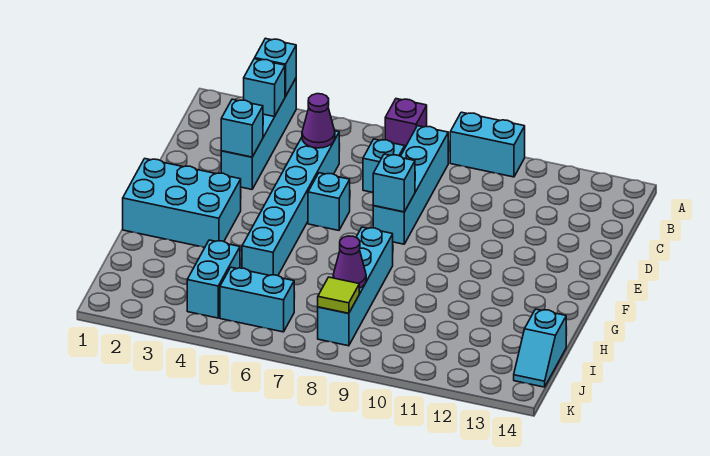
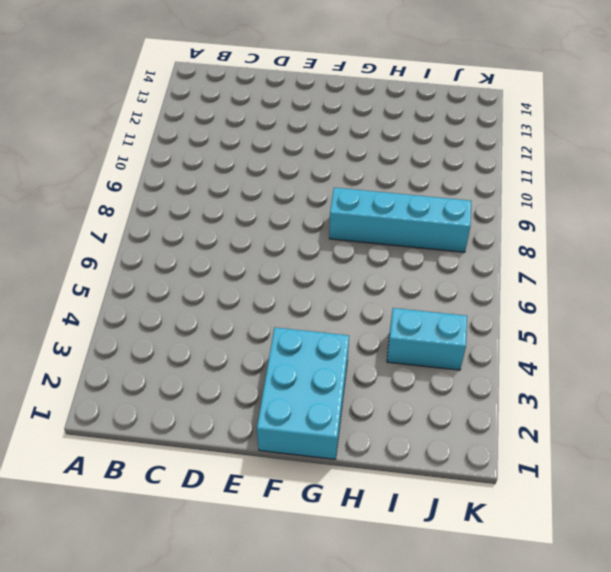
none -> cyan 1x4 brick [221,79,296,189]
none -> purple 1x1 brick [385,99,427,147]
none -> cyan 1x2 brick [450,112,525,177]

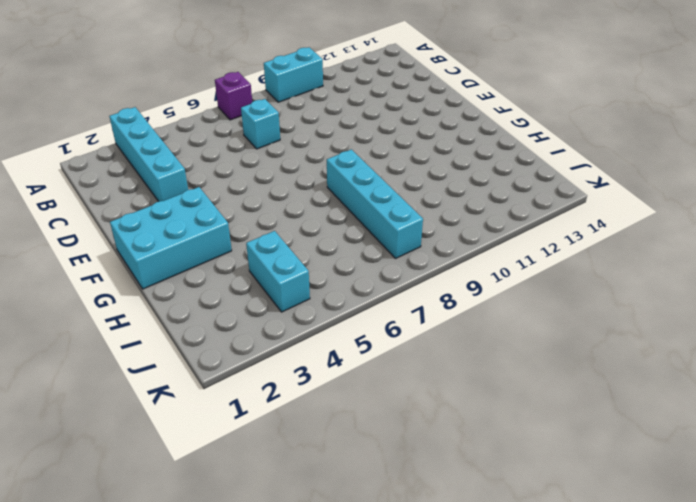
none -> cyan 1x4 brick [373,126,448,244]
none -> cyan 1x6 brick [242,131,339,276]
none -> cyan 1x1 brick [308,173,350,230]

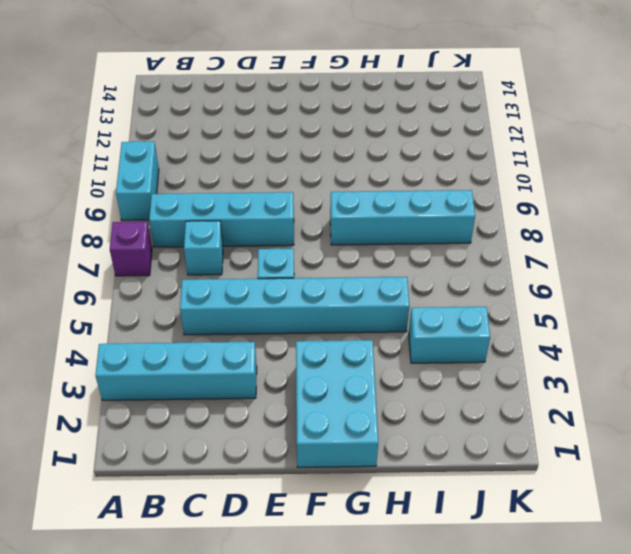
none -> cyan 1x2 slope [514,309,566,387]
none -> cyan 1x2 brick [220,267,294,332]
none -> cyan 1x1 brick [255,38,296,96]

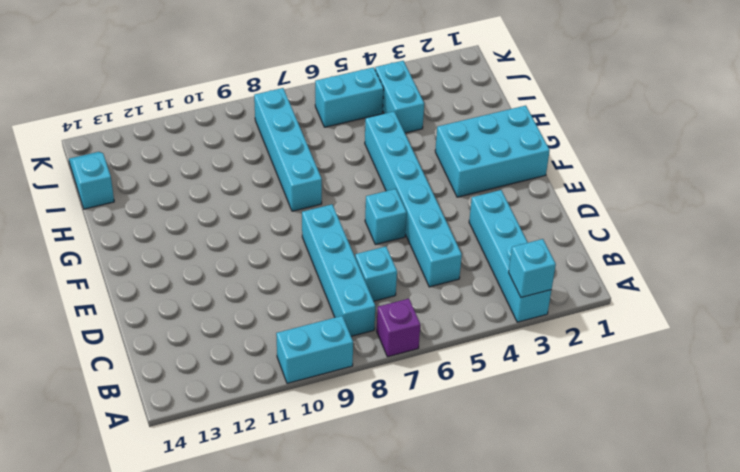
none -> cyan 1x1 brick [244,59,285,117]
none -> purple 1x1 cone [302,94,335,148]
none -> cyan 1x1 brick [221,99,263,157]

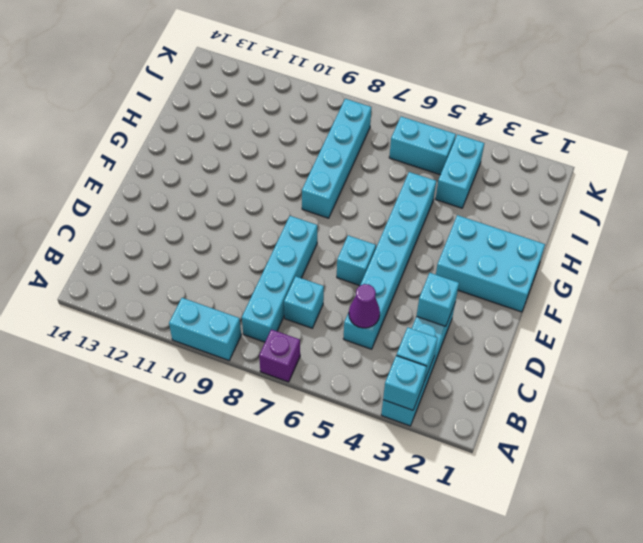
none -> cyan 1x2 slope [514,309,566,387]
none -> cyan 1x1 brick [373,154,415,212]
none -> purple 1x1 cone [333,236,366,288]

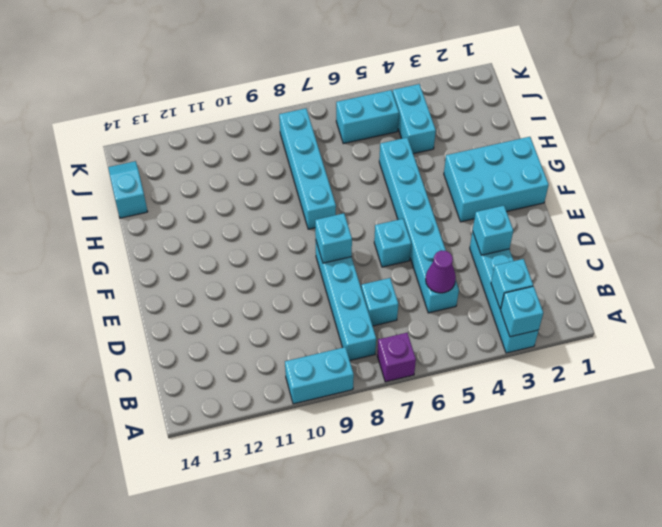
none -> purple 1x1 cone [333,236,366,288]
none -> lime 1x1 tile [318,277,359,313]

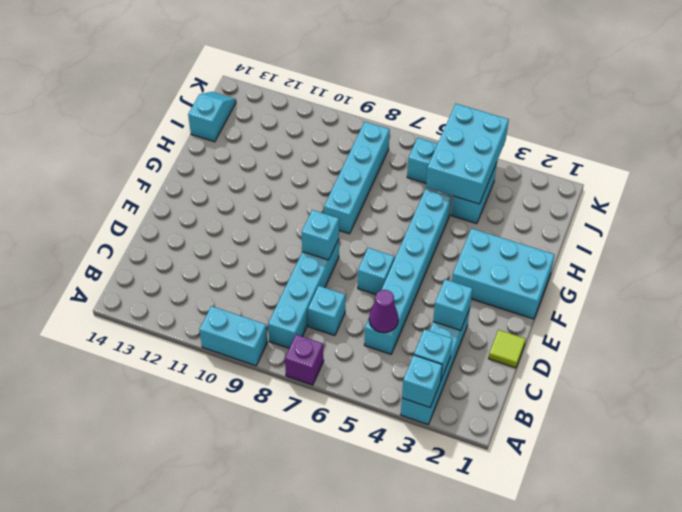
lime 1x1 tile [489,330,526,368] -> lime 1x1 tile moved to [318,277,359,313]
cyan 2x3 brick [426,104,509,204] -> none
none -> purple 1x1 cone [333,236,366,288]

